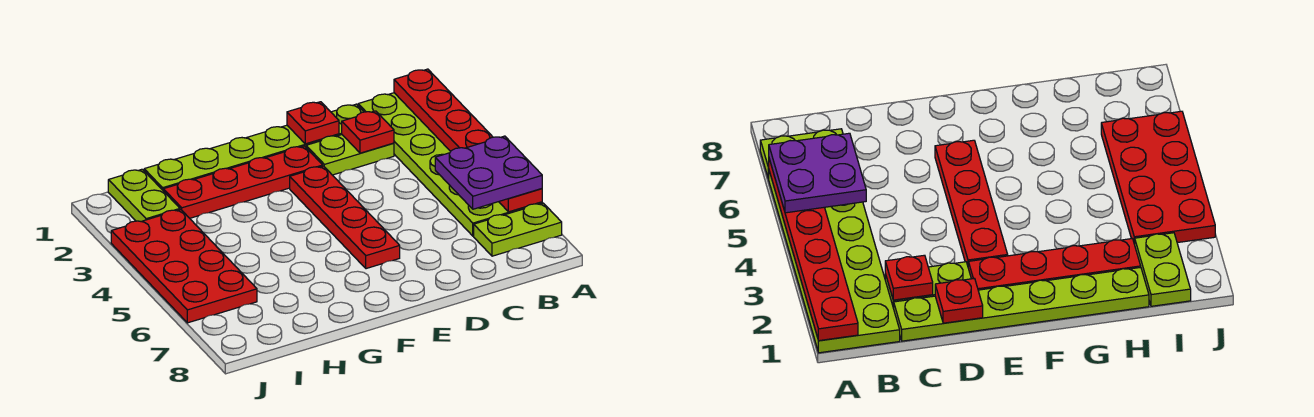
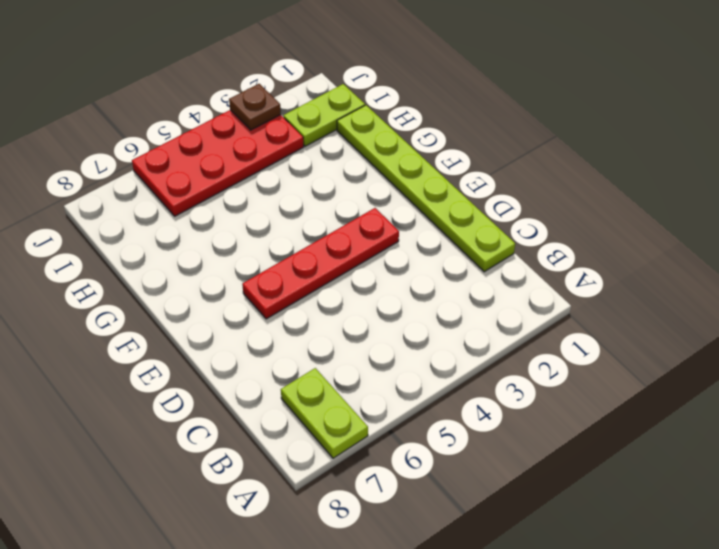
brown 1x1 plate [229,84,281,130] -> none
none -> lime 2x6 plate [358,93,542,236]
none -> lime 1x2 plate [306,135,394,175]
none -> red 1x4 plate [163,146,323,218]

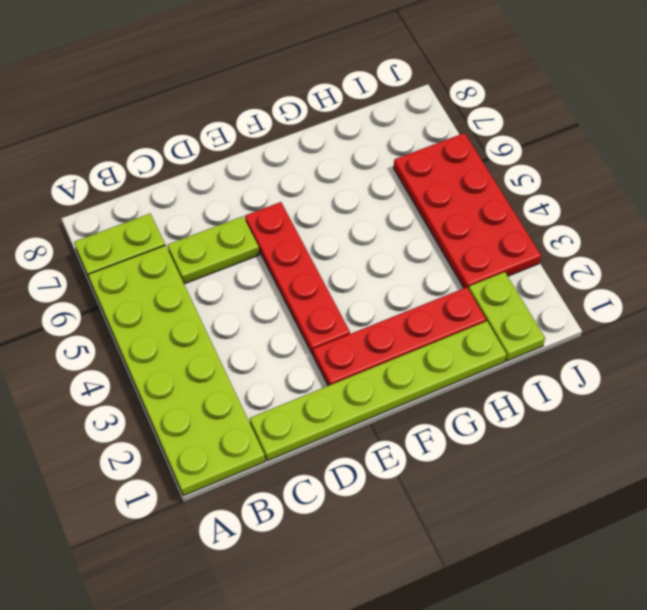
lime 1x2 plate [168,216,259,284] -> lime 1x2 plate moved to [306,135,394,175]
none -> red 1x6 plate [394,69,542,212]
none -> red 1x1 plate [342,111,394,153]
none -> red 1x1 plate [287,102,339,144]

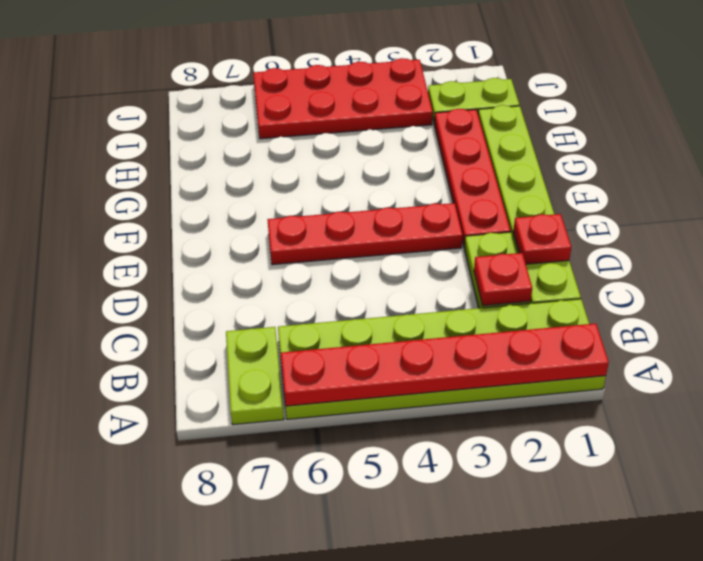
none -> purple 2x2 plate [435,136,542,209]

